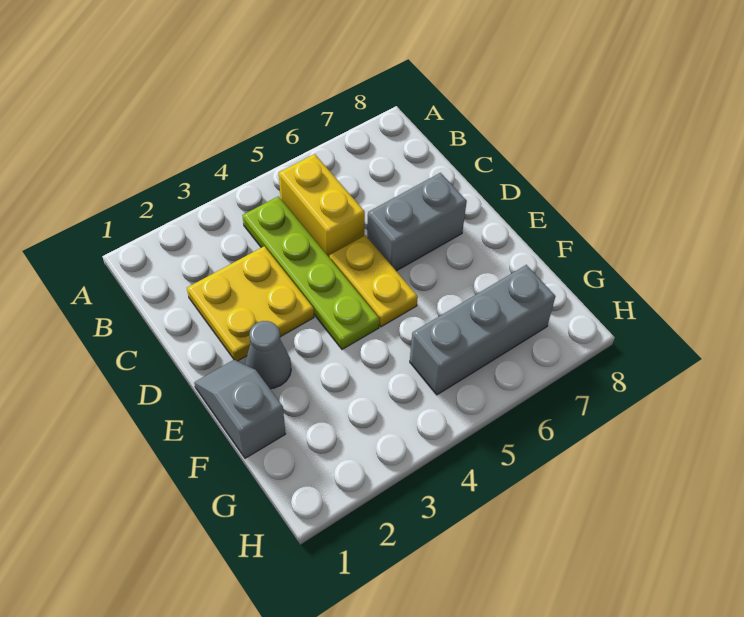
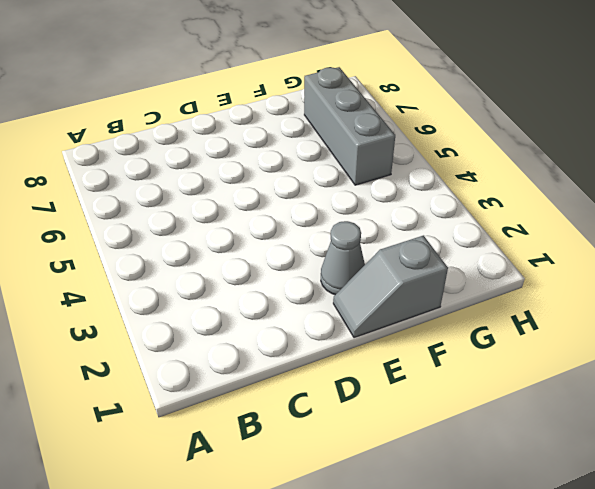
none -> lime 1x4 plate [242,196,379,349]
none -> yellow 1x2 brick [279,154,365,258]

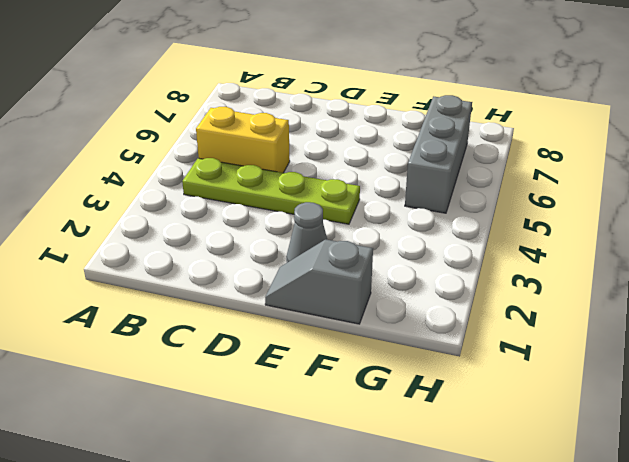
none -> yellow 2x2 plate [187,246,314,361]
none -> yellow 1x2 plate [330,235,418,327]

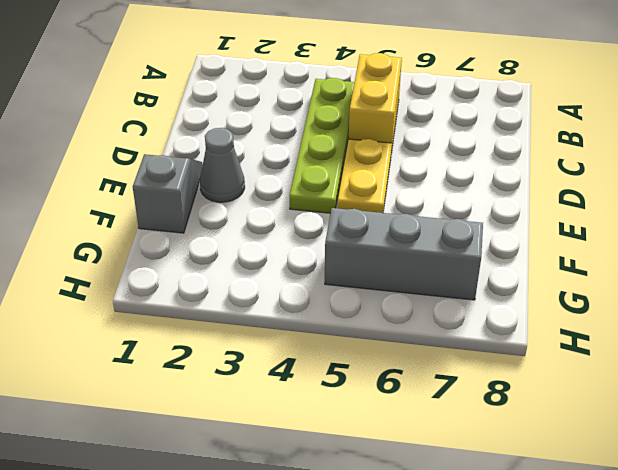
none -> yellow 2x2 plate [187,246,314,361]
none -> grey 1x2 brick [367,173,467,271]

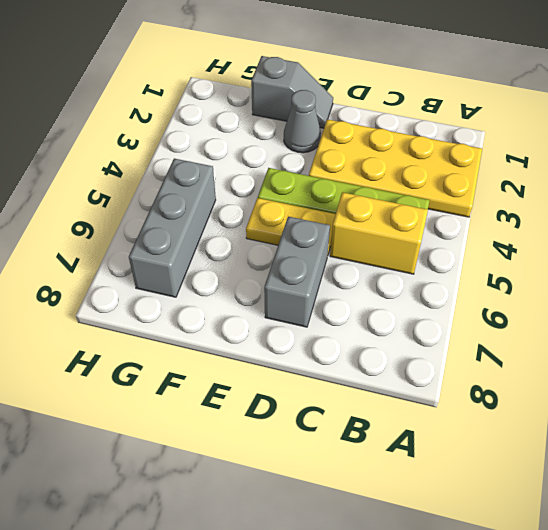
yellow 2x4 plate [309,119,482,217] -> yellow 2x2 plate [187,246,314,361]

